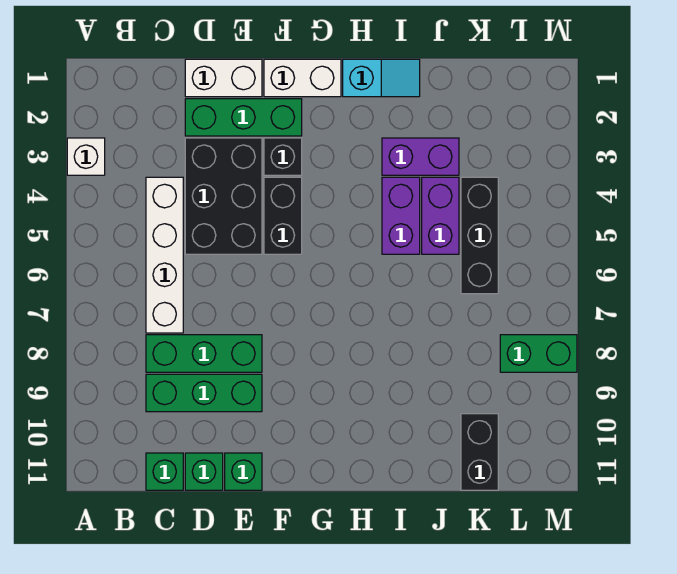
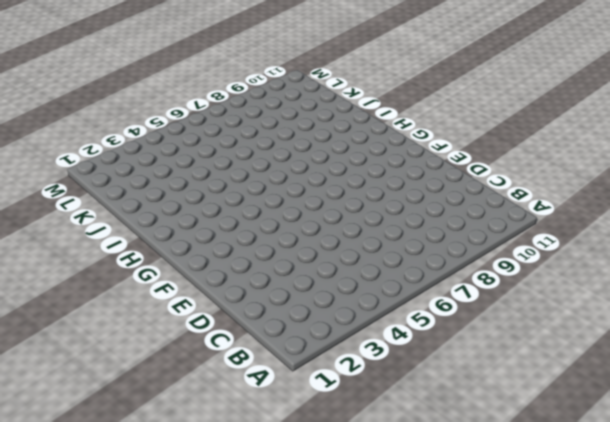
none -> white 1x1 brick [67,138,105,175]
none -> white 1x4 brick [146,177,183,333]
none -> green 1x3 brick [146,335,262,372]

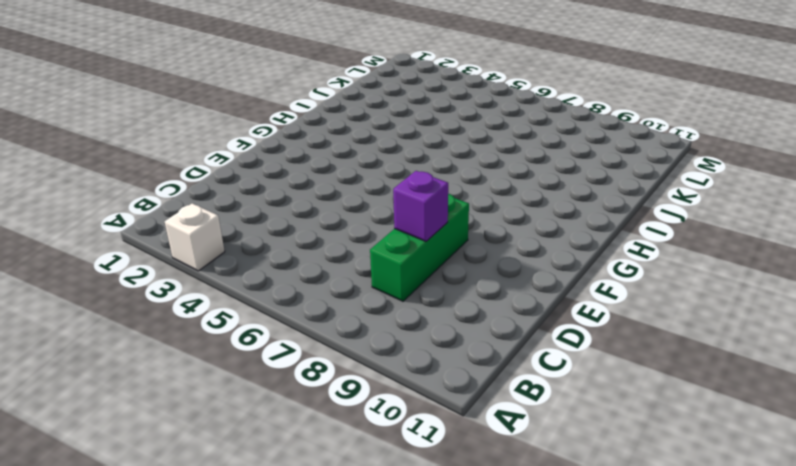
purple 1x1 brick [393,171,448,241] -> none
none -> white 1x4 brick [146,177,183,333]
none -> green 1x3 brick [146,374,262,412]
none -> green 1x1 brick [146,453,183,490]

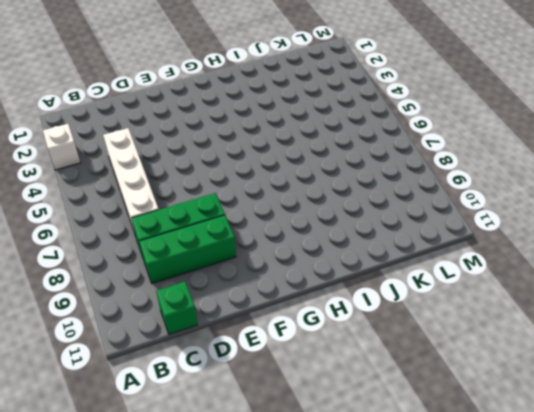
none -> white 1x2 brick [185,59,262,97]
none -> green 1x3 brick [185,99,302,136]
none -> black 2x3 brick [185,138,262,254]

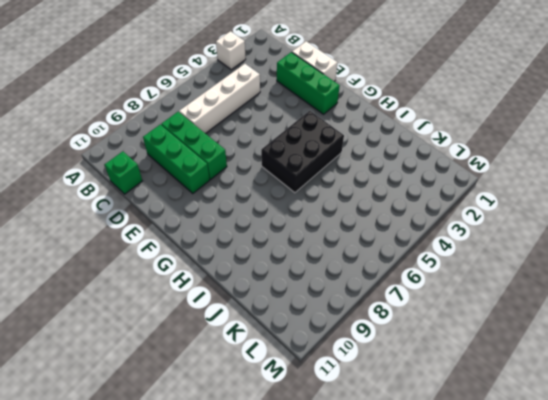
black 2x3 brick [261,111,344,193] -> black 2x3 brick moved to [185,138,262,254]
none -> green 1x1 brick [185,453,223,490]
none -> green 1x1 brick [225,453,262,490]
none -> white 1x2 brick [264,59,341,97]

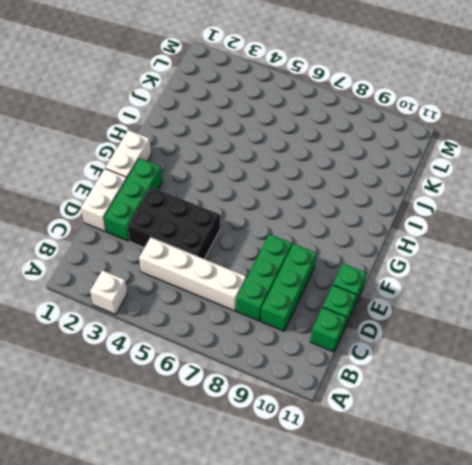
none -> black 1x1 brick [264,138,302,175]
none -> black 1x2 brick [264,177,302,254]
none -> cyan 1x2 slope [343,59,420,97]

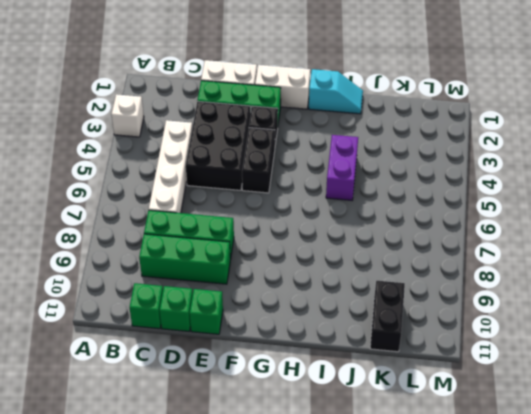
none -> purple 1x2 brick [382,138,459,175]
none -> purple 1x2 brick [422,177,459,254]
none -> black 1x3 brick [461,177,498,294]

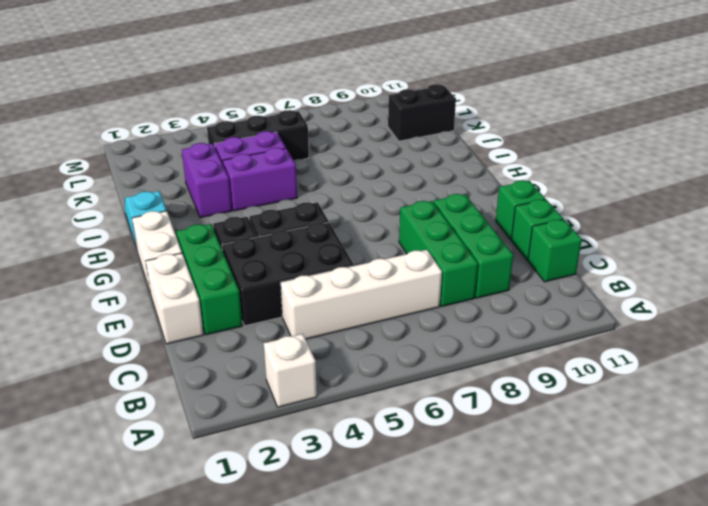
none -> green 1x2 brick [500,335,577,372]

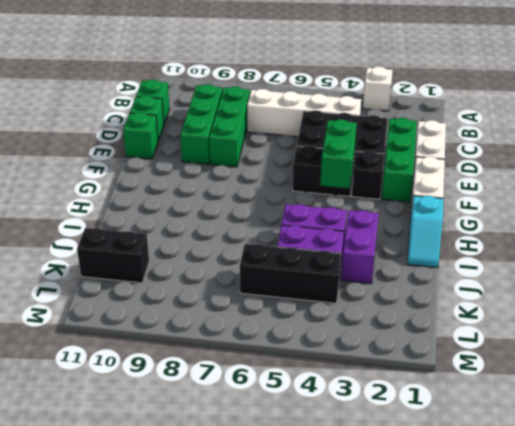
green 1x2 brick [320,119,357,188] -> green 1x2 brick moved to [500,335,577,372]

